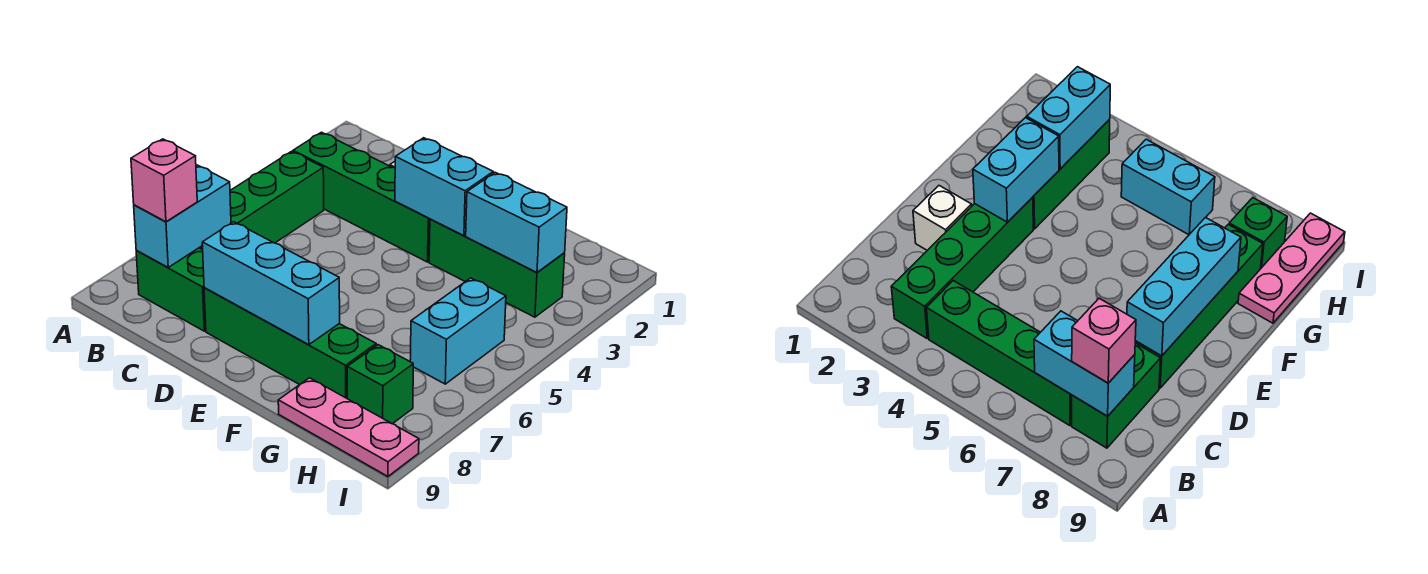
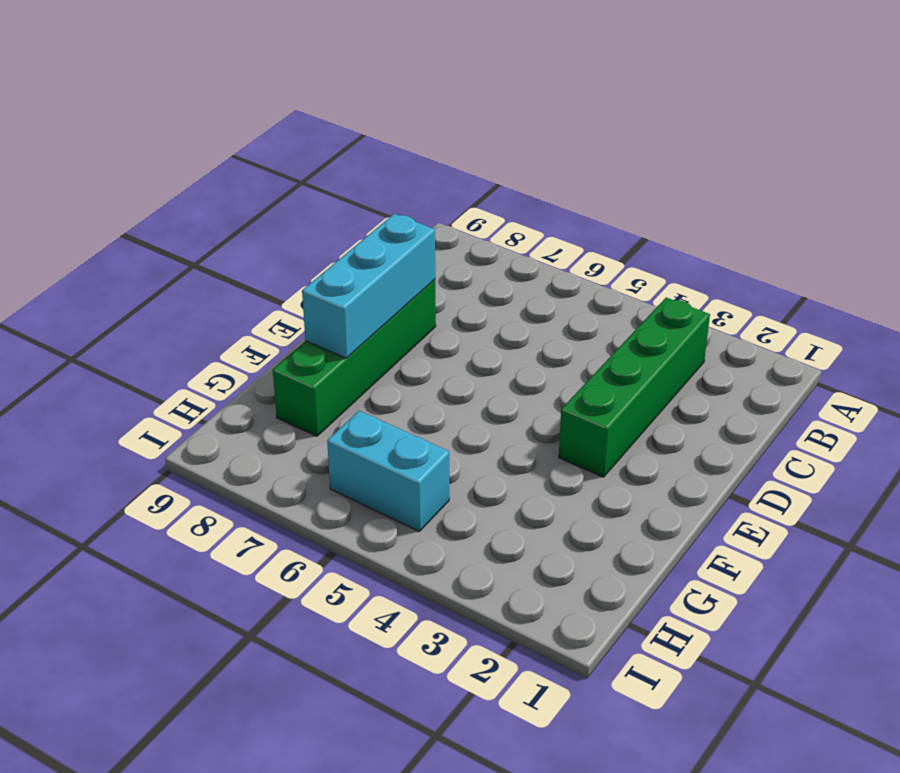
none -> green 1x4 brick [199,151,324,250]
none -> green 1x2 brick [136,248,206,331]
none -> white 1x1 brick [913,186,972,250]

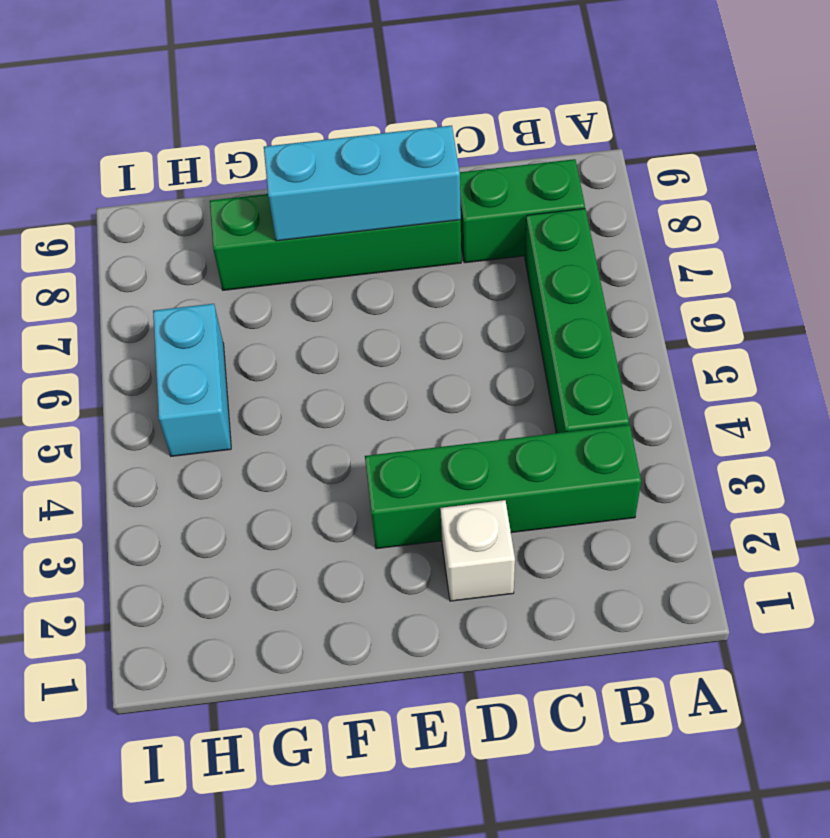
none -> green 1x3 brick [429,219,565,317]
none -> pink 1x3 plate [278,378,419,476]
none -> green 1x1 brick [347,345,413,424]

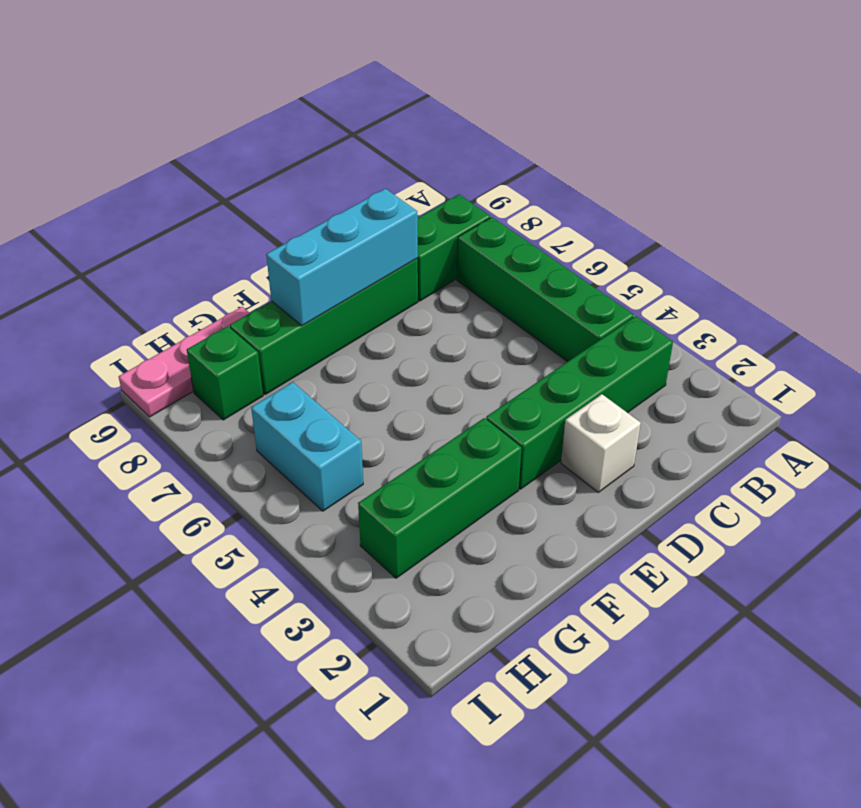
none -> cyan 1x2 brick [134,165,231,267]
none -> cyan 1x2 brick [395,138,493,236]
none -> cyan 1x2 brick [466,172,567,272]

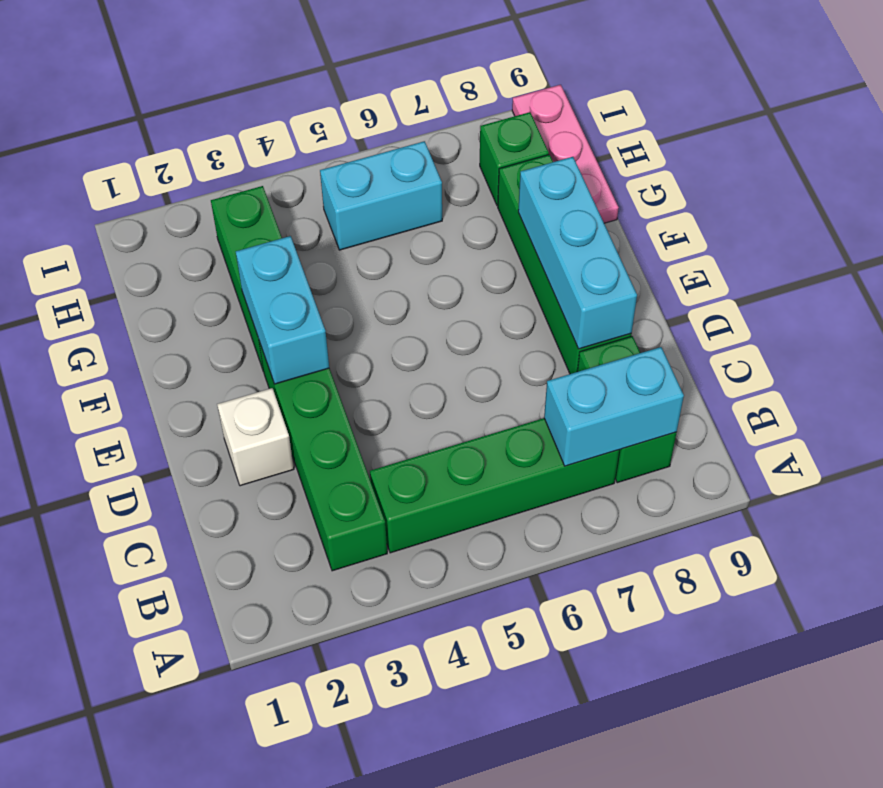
none -> cyan 1x2 brick [466,172,567,272]
none -> pink 1x1 brick [131,139,197,222]

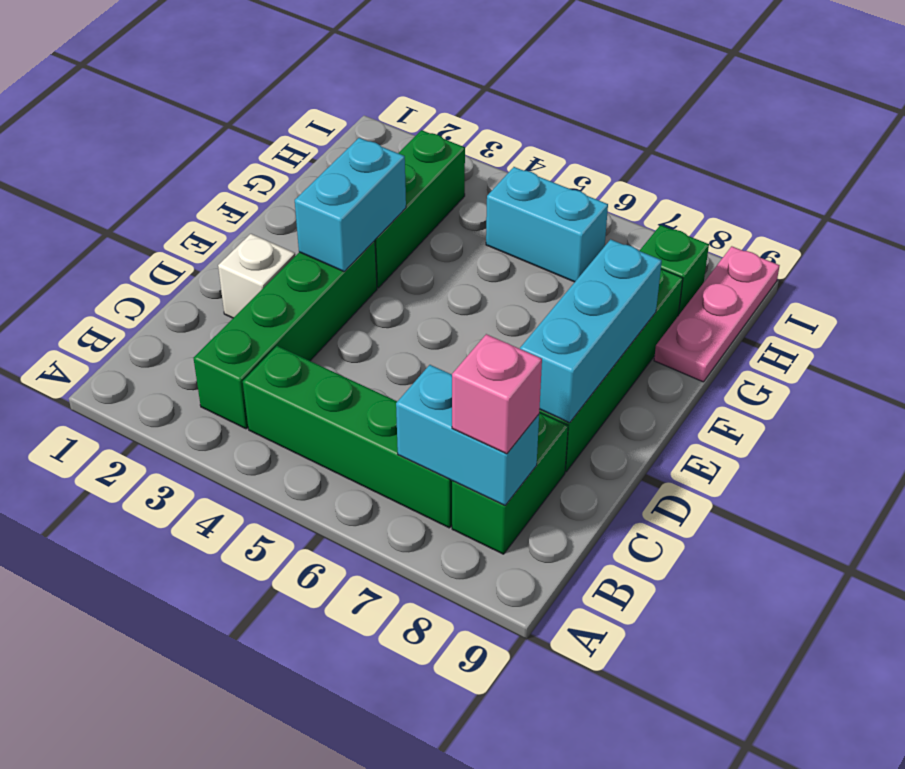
none -> cyan 1x2 brick [466,172,567,272]

